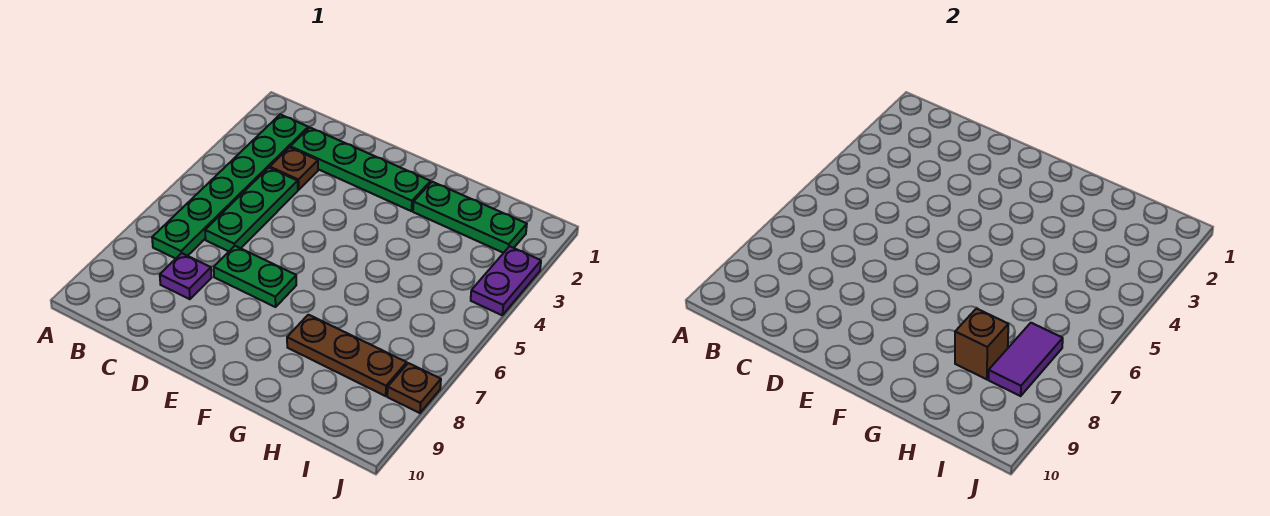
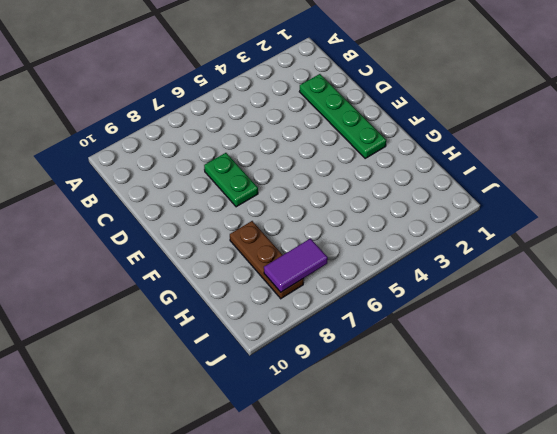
none -> green 1x6 plate [152,114,308,259]
none -> brown 1x1 plate [270,147,318,190]
none -> green 1x3 plate [205,168,298,251]

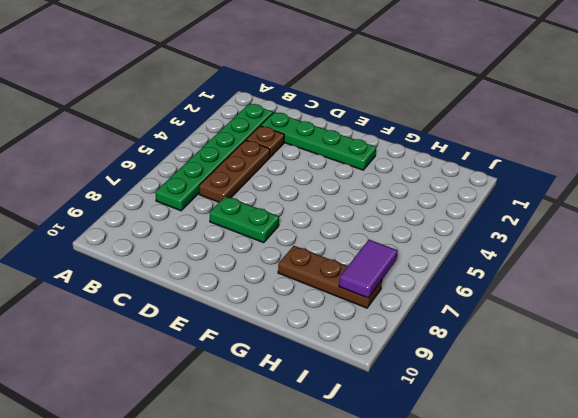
brown 1x3 plate [199,140,270,202] -> green 1x3 plate [205,168,298,251]
none -> purple 1x1 plate [160,253,212,299]
none -> green 1x3 plate [413,182,527,253]
none -> purple 1x2 plate [471,246,541,315]

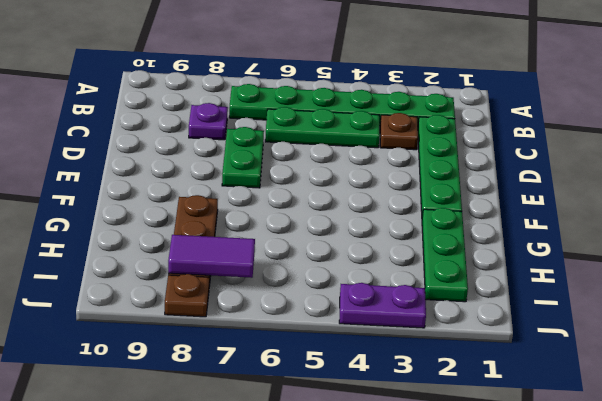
none -> brown 1x1 brick [955,309,1008,379]

